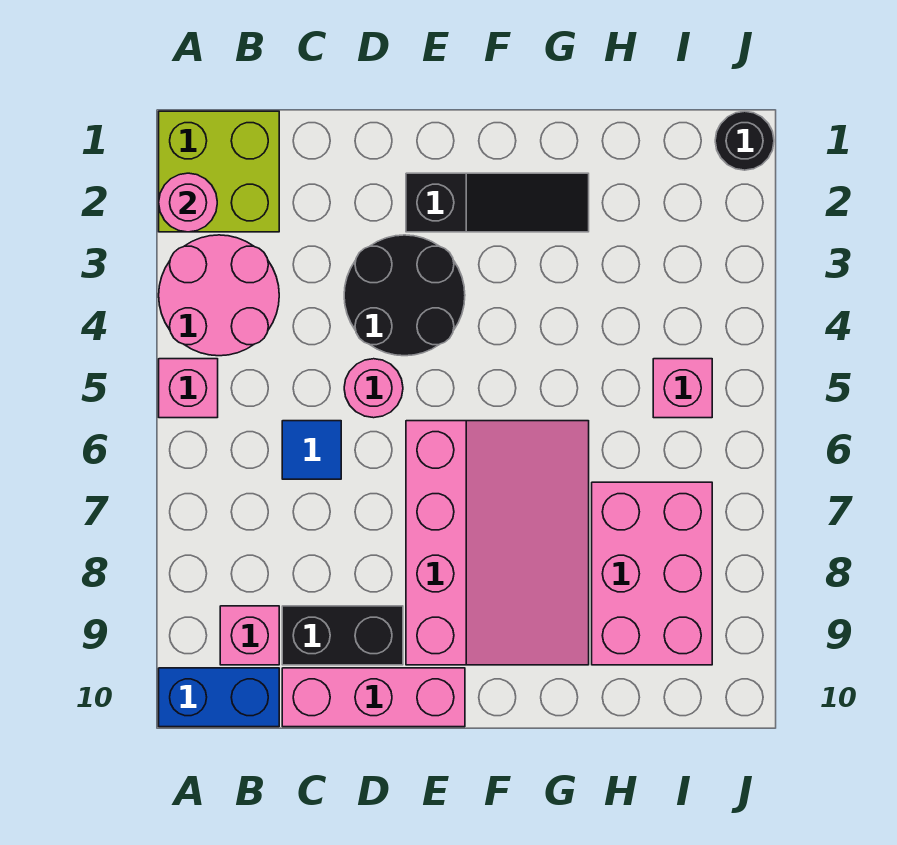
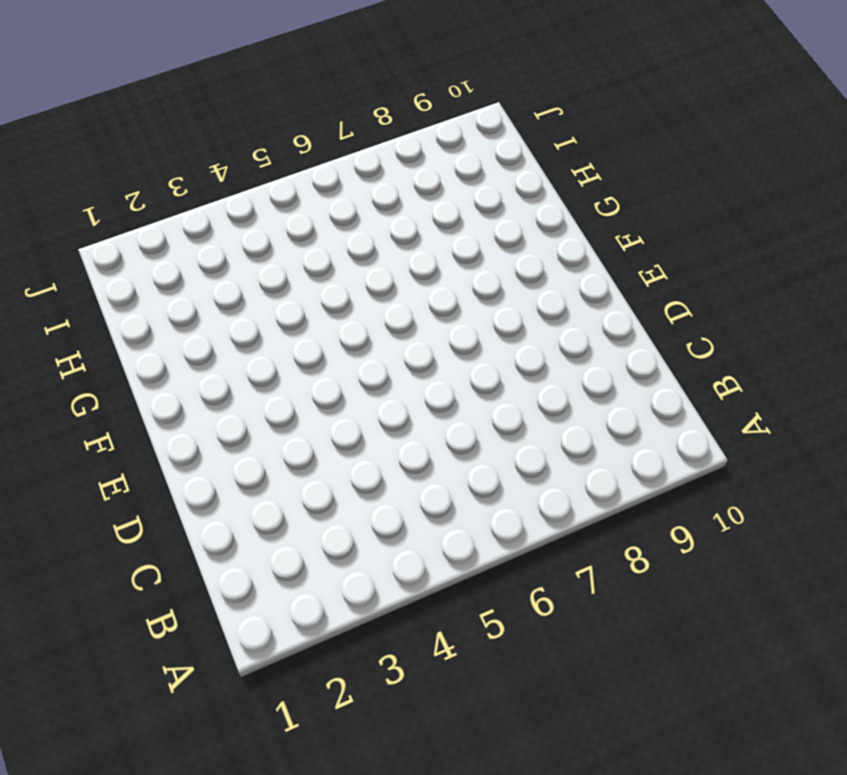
none -> lime 2x2 brick [159,111,279,232]
none -> pink 2x2 round brick [159,235,279,356]
none -> pink 1x1 brick [159,359,218,418]

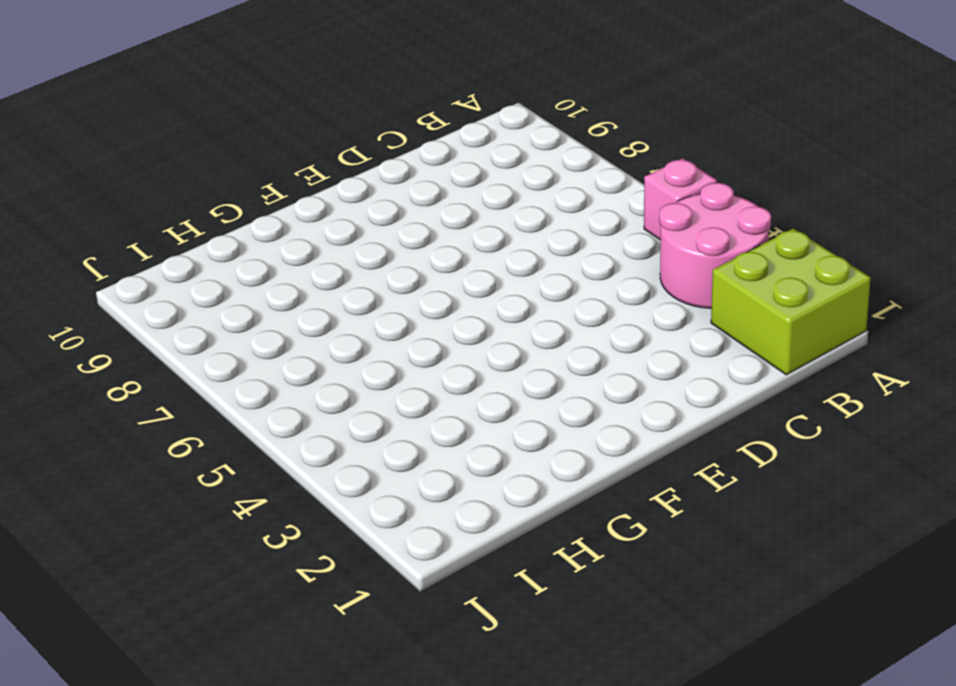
none -> blue 1x2 brick [159,668,279,727]
none -> pink 1x1 brick [220,606,279,665]
none -> blue 1x1 tile [282,421,341,479]

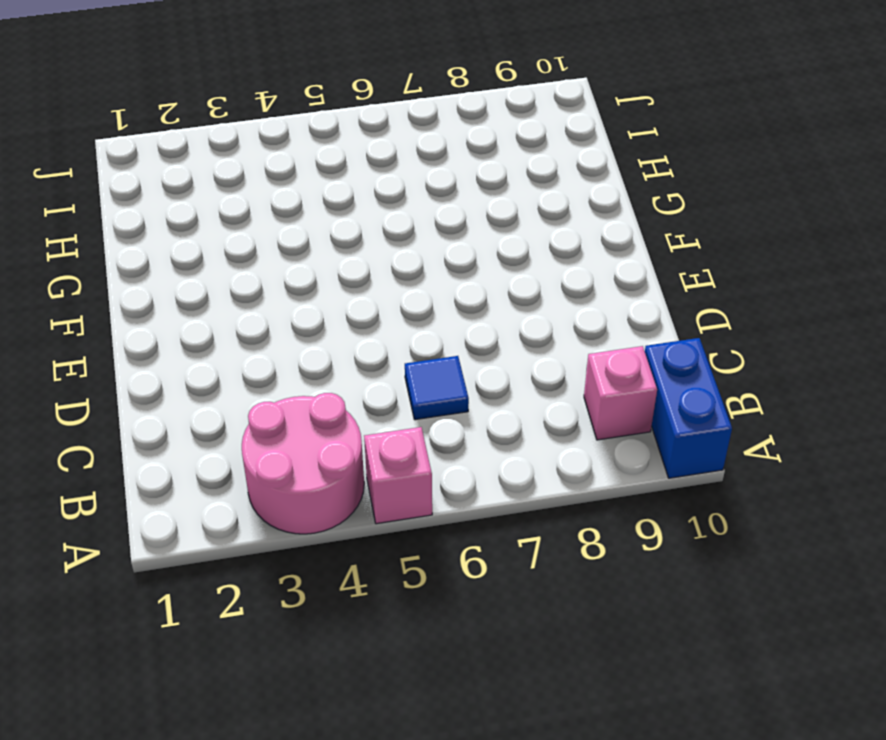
none -> lime 2x2 brick [159,111,279,232]
none -> black 1x2 brick [282,606,403,665]
none -> pink 1x3 brick [282,668,465,727]

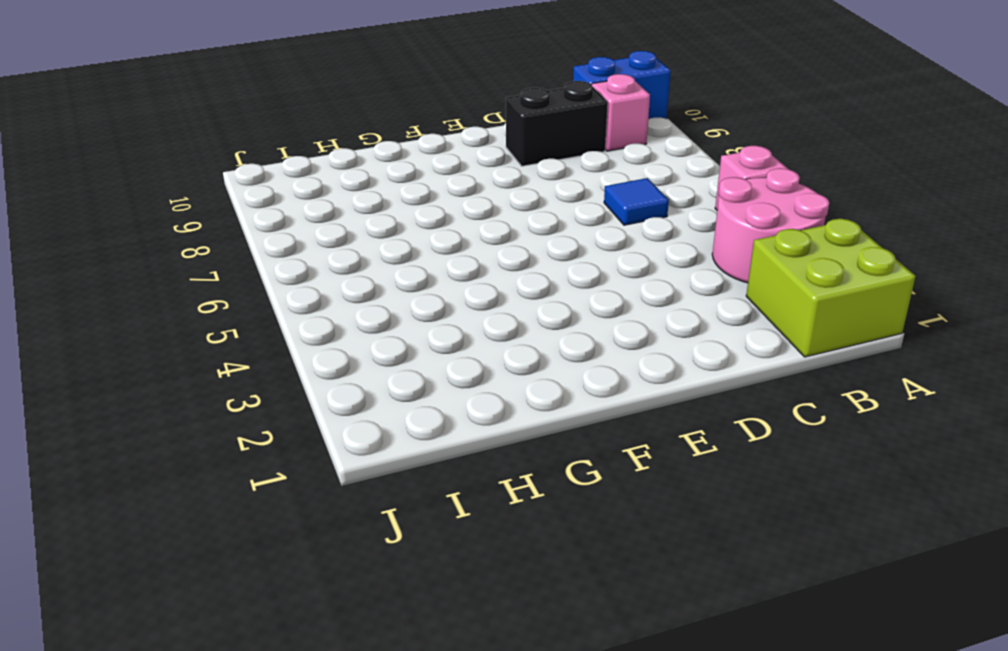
none -> pink 1x3 brick [282,668,465,727]
none -> black 2x2 round brick [344,235,465,356]
none -> pink 1x1 round brick [344,359,403,418]

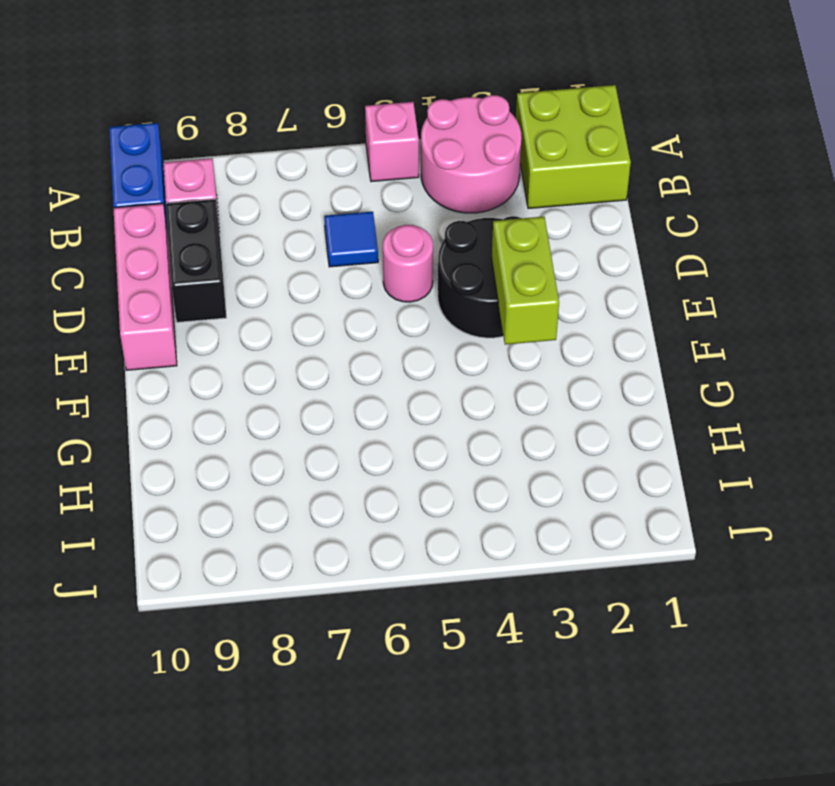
lime 1x2 brick [492,217,559,345] -> none
none -> black 1x3 slope [406,173,589,232]
none -> pink 3x4 slope [406,421,589,665]
none -> pink 2x3 brick [592,482,712,665]

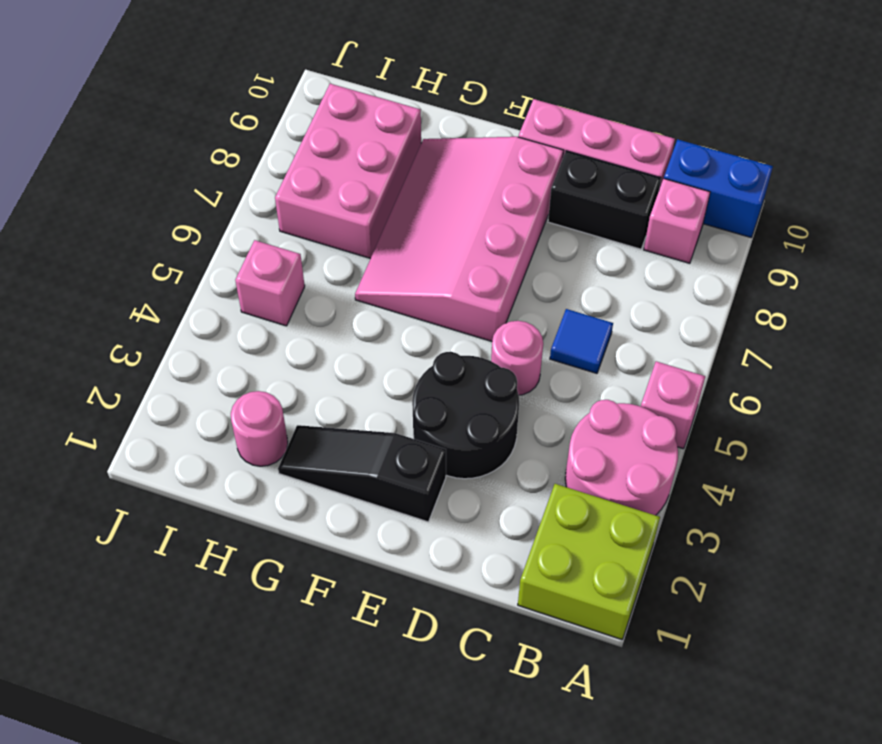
pink 1x1 round brick [231,391,288,466] -> pink 1x1 round brick moved to [159,173,217,232]
none -> black 1x1 round brick [715,111,774,170]

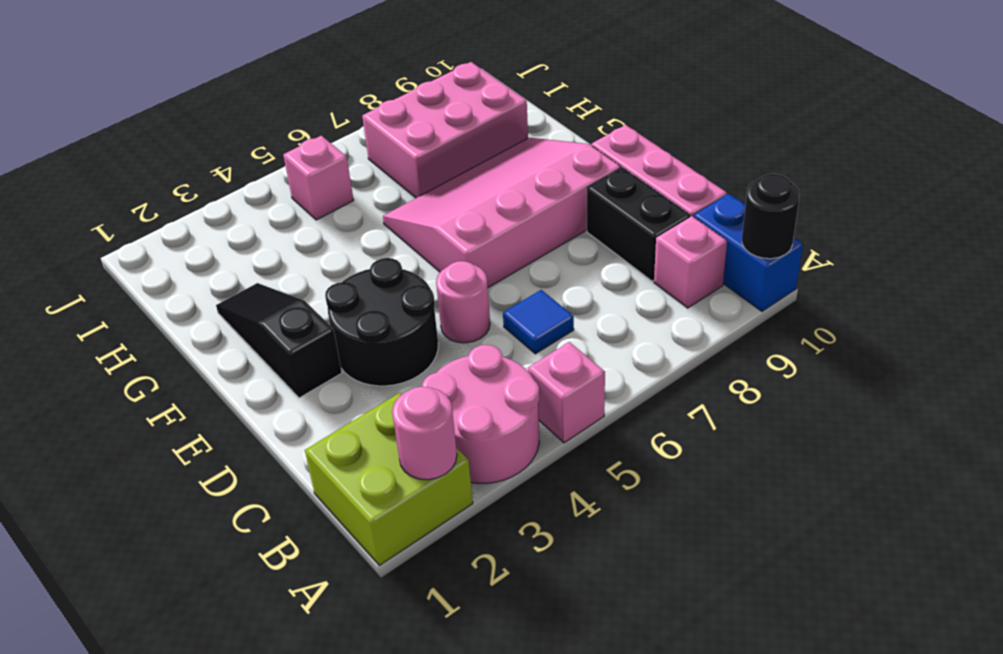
black 1x1 round brick [742,174,800,259] -> black 1x1 round brick moved to [715,111,774,170]

